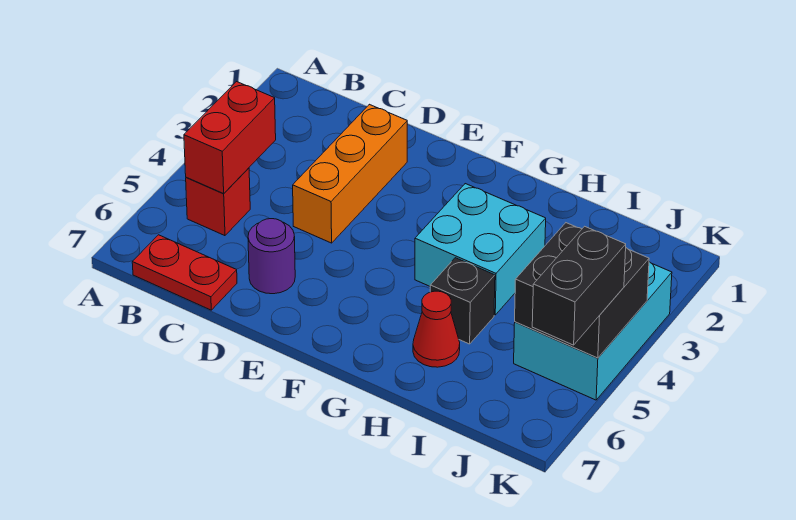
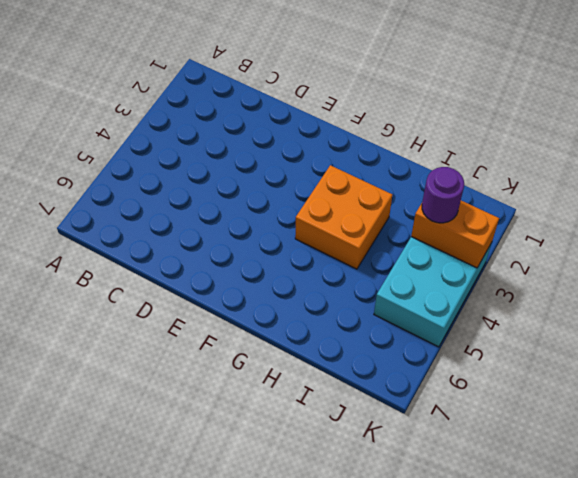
orange 2x2 brick [295,165,392,269] -> cyan 2x2 brick [415,184,546,315]
orange 1x2 brick [411,201,499,268] -> none
purple 1x1 round brick [422,167,464,223] -> purple 1x1 round brick moved to [248,219,295,294]
none -> red 1x1 brick [186,168,250,236]
none -> red 1x2 plate [132,235,237,310]

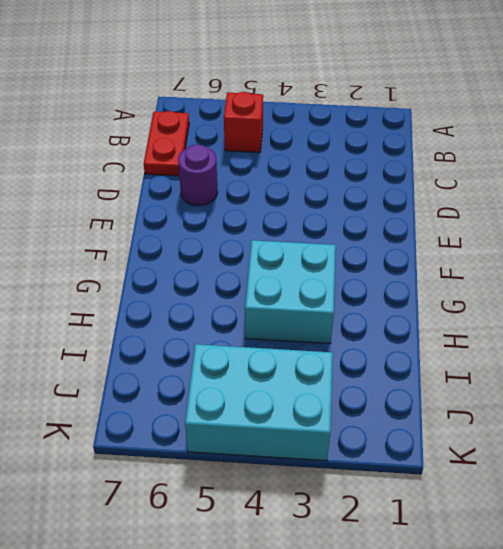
none -> orange 1x3 brick [293,104,407,243]
none -> black 1x1 brick [430,258,495,344]

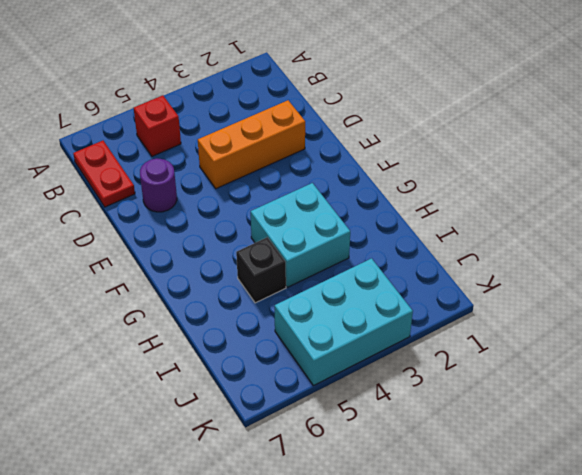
none -> red 1x1 cone [413,291,460,367]
none -> red 1x2 brick [184,82,276,194]

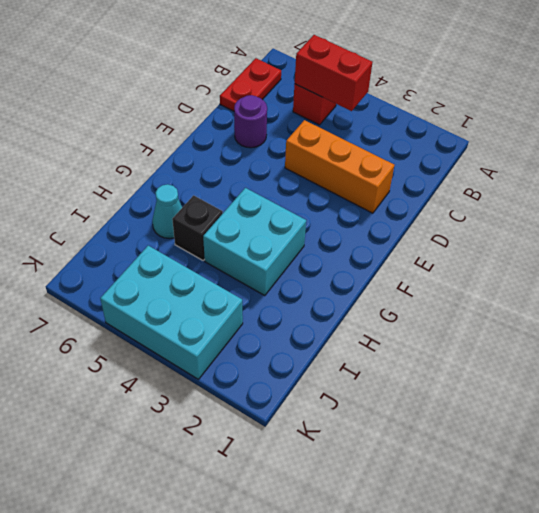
cyan 1x1 cone [152,184,182,238] -> red 1x1 cone [413,291,460,367]
none -> black 2x2 brick [515,223,649,358]
none -> black 1x2 brick [532,226,626,345]

